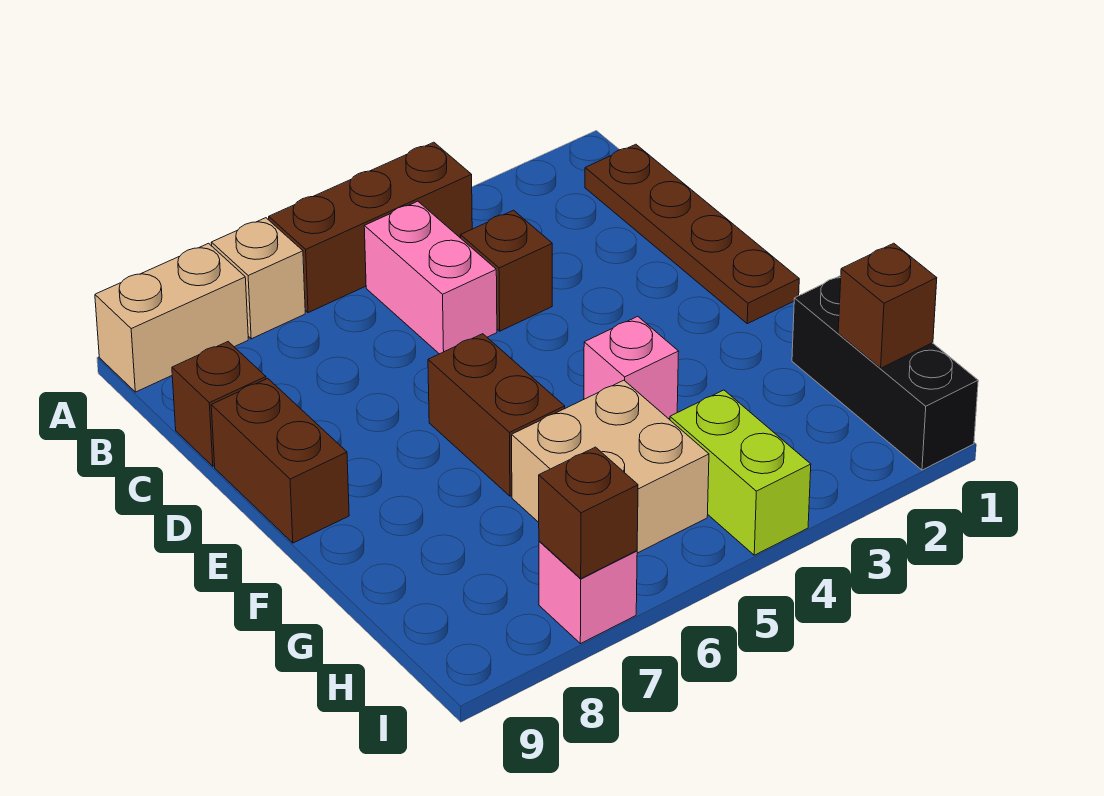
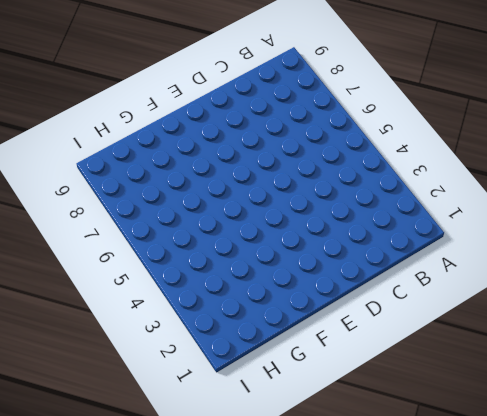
none -> brown 1x3 brick [269,142,472,313]
none -> tan 1x1 brick [211,218,305,339]
none -> tan 1x2 brick [95,243,248,392]

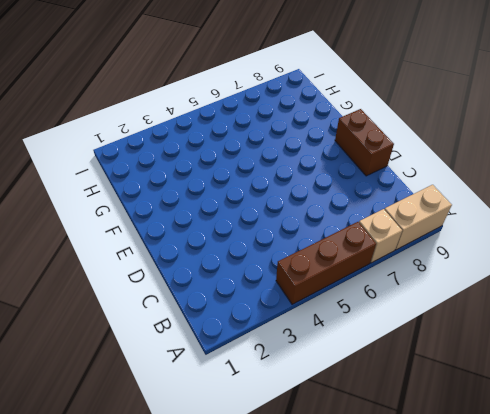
none -> brown 1x4 plate [585,144,799,324]
none -> pink 1x2 brick [364,201,497,354]
none -> brown 1x1 brick [461,210,552,331]

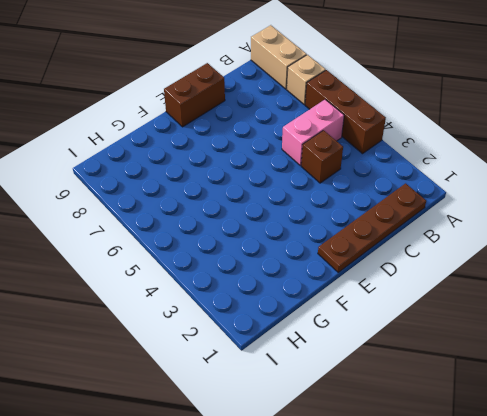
none -> brown 1x1 brick [172,342,266,466]
none -> brown 1x2 brick [428,334,565,496]
none -> pink 1x1 brick [584,316,679,419]

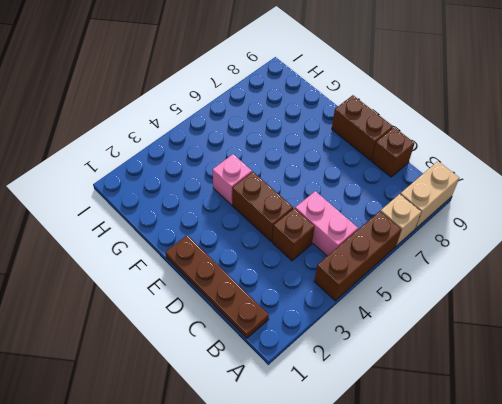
brown 1x2 brick [232,172,293,241] -> brown 1x2 brick moved to [428,334,565,496]
none -> black 1x3 brick [792,276,978,470]
none -> tan 2x2 brick [512,380,709,553]
none -> lime 1x2 brick [670,390,811,555]

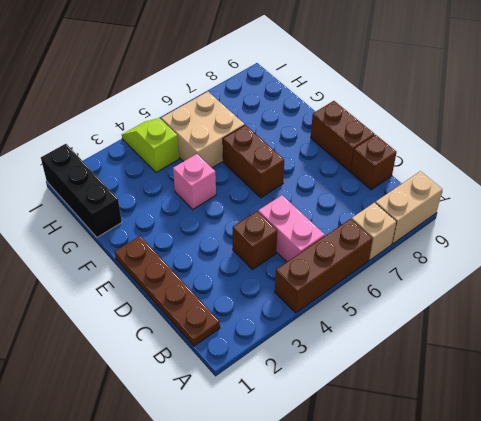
lime 1x2 slope [122,118,179,173] -> lime 1x2 brick [670,390,811,555]
none -> pink 1x1 brick [539,541,637,644]
none -> brown 1x1 brick [838,243,937,368]
none -> brown 1x1 brick [539,447,638,578]

